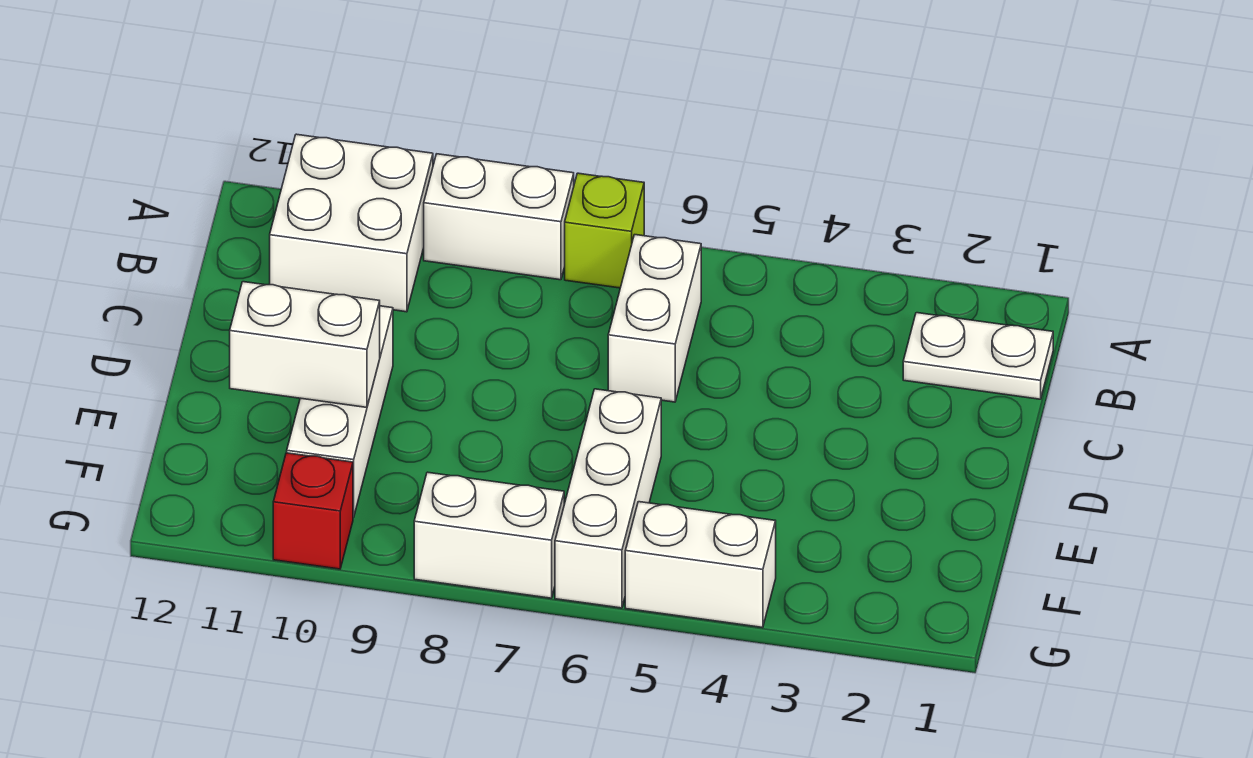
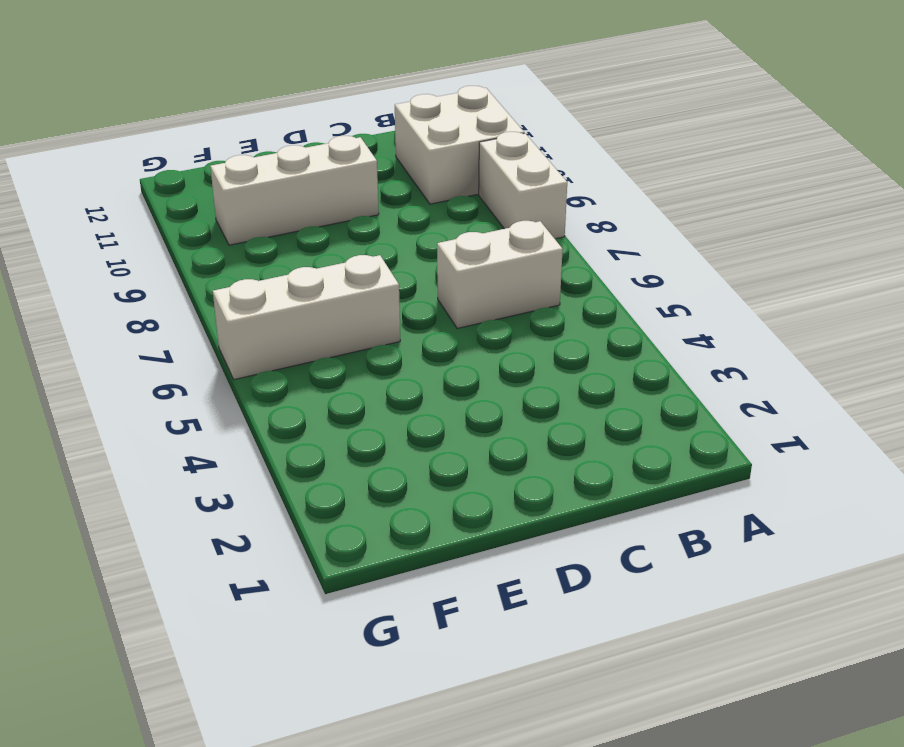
none -> lime 1x1 brick [565,173,644,288]
none -> white 1x2 plate [903,313,1053,399]

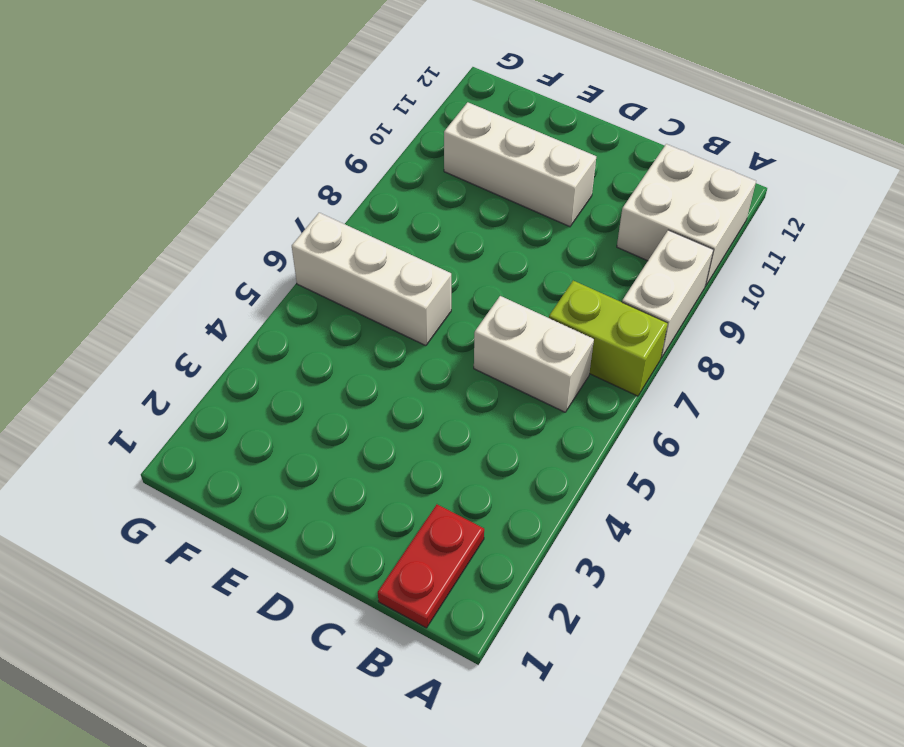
lime 1x2 brick [549,281,668,396] -> lime 1x1 brick [565,173,644,288]
red 1x2 plate [378,504,484,628] -> white 1x2 plate [903,313,1053,399]
none -> white 1x2 brick [625,502,776,628]
none -> white 1x2 brick [414,472,564,598]

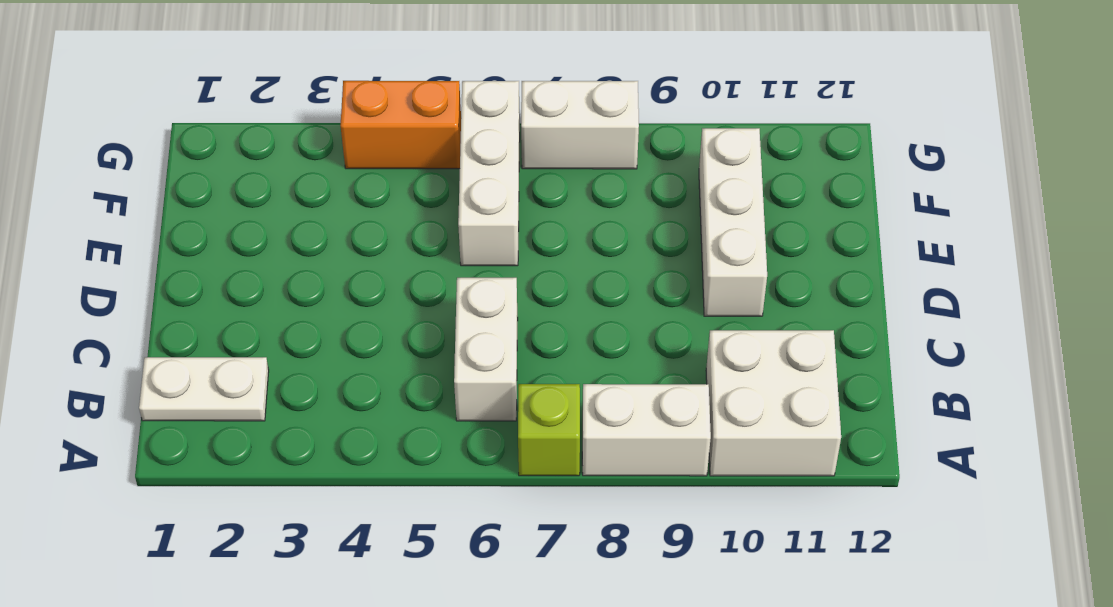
orange 1x2 brick [341,81,461,169] -> white 1x2 brick [625,502,776,628]
none -> red 1x1 brick [273,453,353,569]
none -> white 1x2 brick [230,282,380,408]

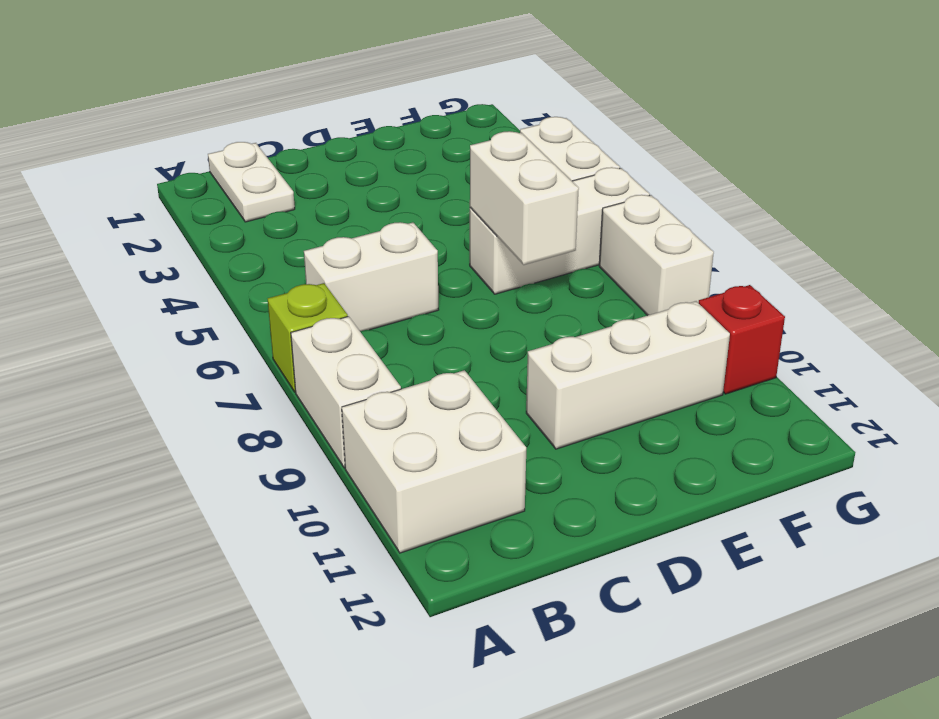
white 1x2 brick [470,131,579,265] -> white 1x2 brick moved to [230,282,380,408]

